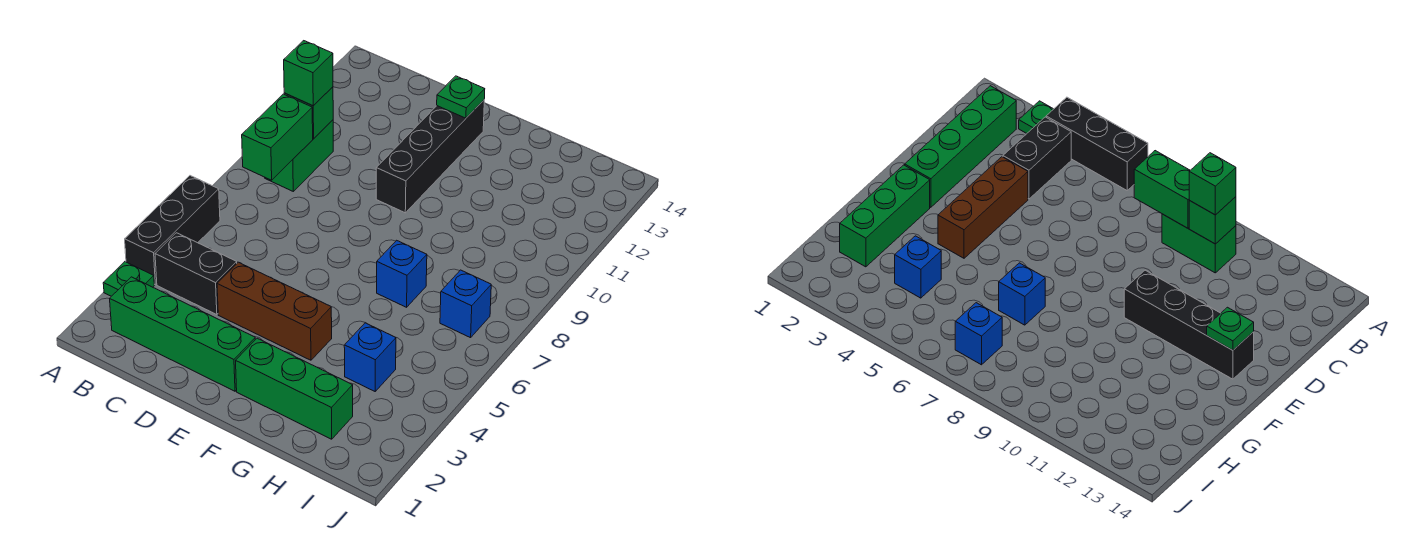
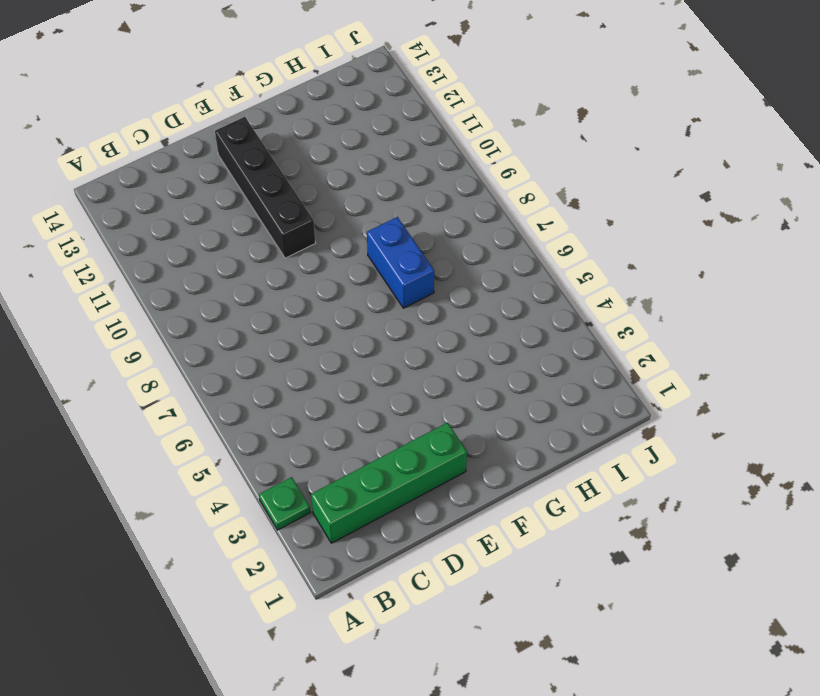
blue 1x2 brick [367,217,434,308] -> blue 1x1 brick [377,240,427,307]
none -> black 1x3 brick [125,176,220,284]
none -> black 1x2 brick [155,233,237,315]
none -> green 1x2 brick [265,120,333,191]

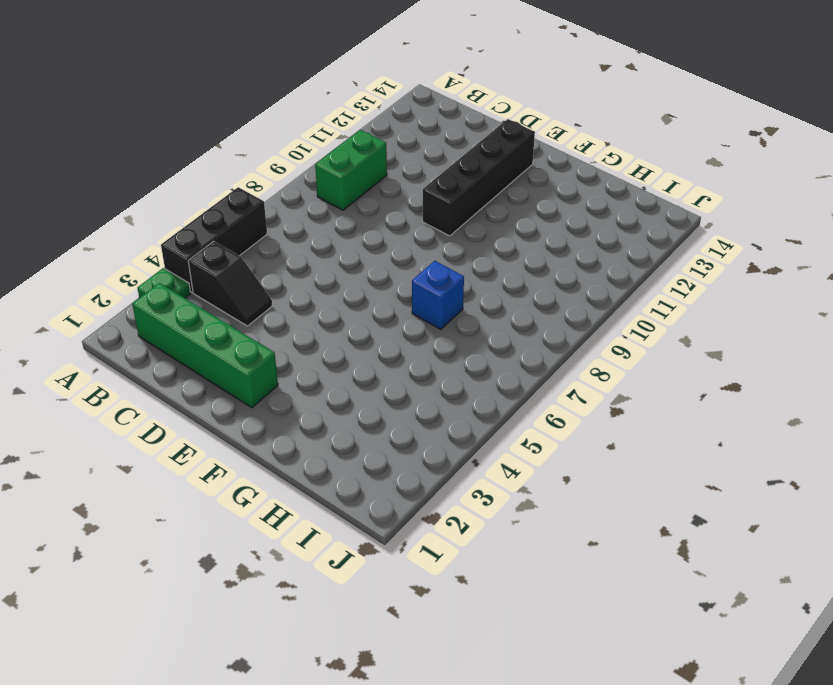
black 1x2 slope [188,241,272,326] -> black 1x2 brick [155,233,237,315]
none -> brown 1x3 brick [217,262,332,360]
none -> green 1x3 brick [236,338,353,439]
none -> blue 1x1 brick [344,323,396,391]

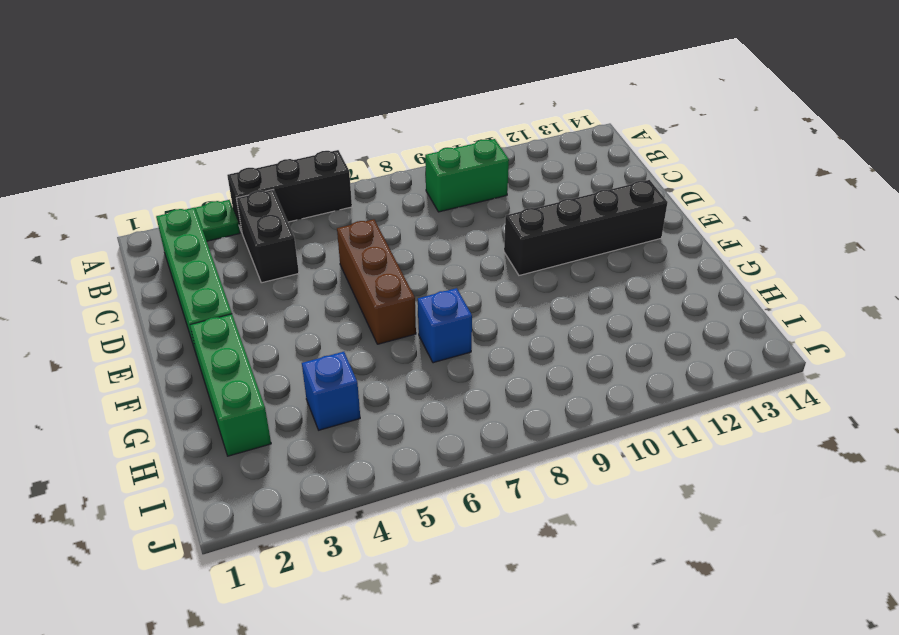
brown 1x3 brick [337,219,416,344] -> brown 1x3 brick moved to [217,262,332,360]
none -> blue 1x1 brick [440,270,491,338]
none -> green 1x2 brick [242,94,313,180]
none -> green 1x1 brick [284,87,333,138]

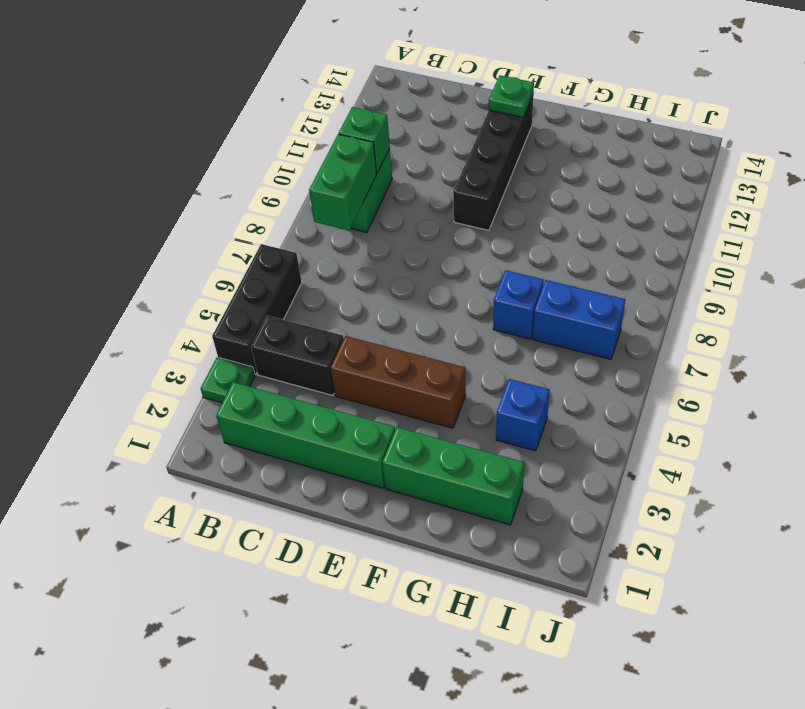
blue 1x2 brick [533,280,625,359] -> blue 1x1 brick [440,270,491,338]
none -> green 1x1 brick [284,41,333,106]

